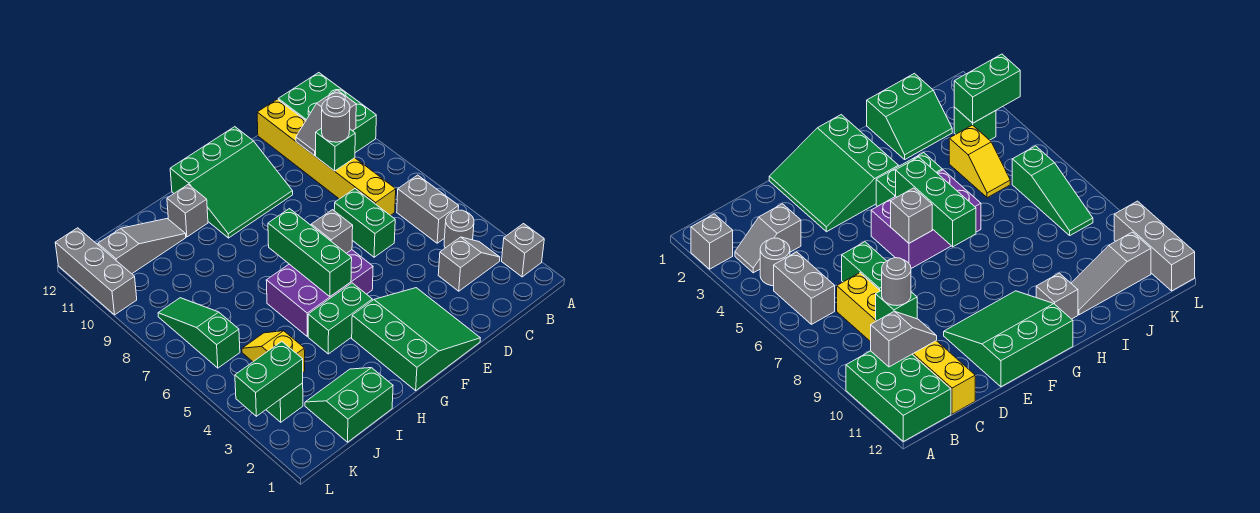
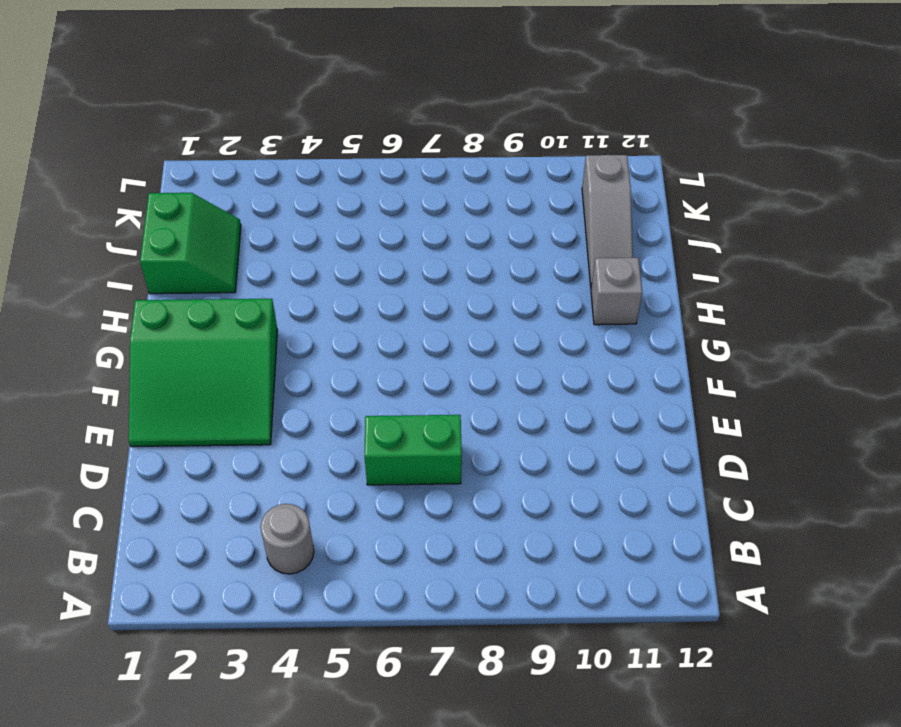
none -> grey 1x1 brick [502,224,544,277]
none -> green 2x3 brick [278,73,376,153]
none -> grey 1x2 slope [438,237,500,291]

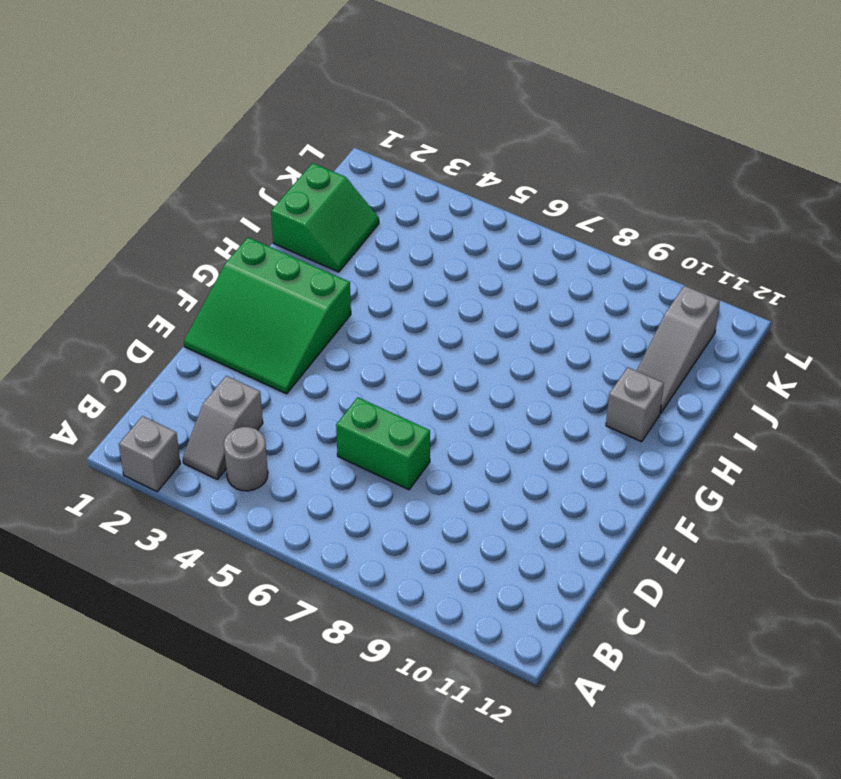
none -> green 2x3 brick [278,73,376,153]
none -> grey 1x2 brick [397,175,459,243]
none -> yellow 1x6 brick [257,99,396,216]

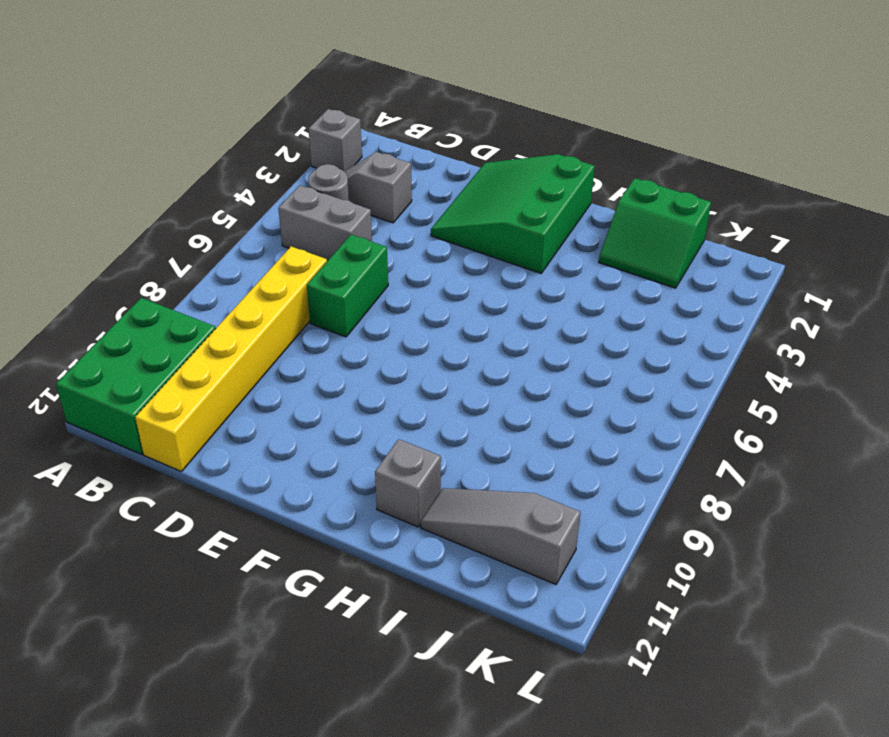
grey 1x2 brick [278,185,372,261] -> grey 1x2 brick turned to [397,175,459,243]
none -> green 3x3 slope [170,127,293,238]
none -> purple 2x3 brick [266,250,373,336]
none -> green 1x2 brick [308,283,372,354]

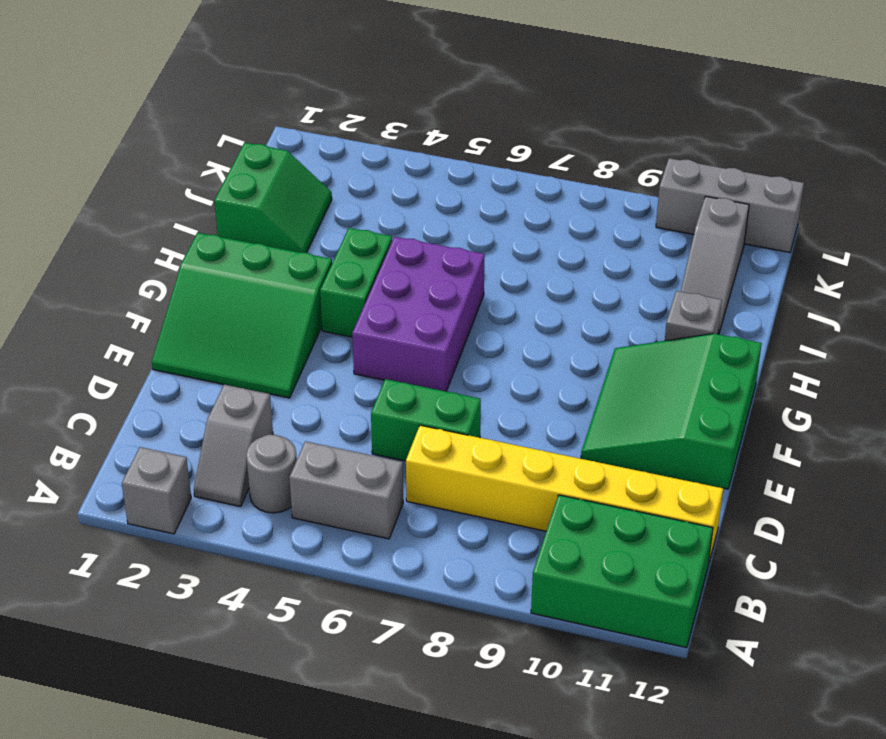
none -> yellow 1x2 slope [242,331,305,372]
none -> green 1x1 brick [266,383,303,422]
none -> green 1x3 slope [158,298,240,368]

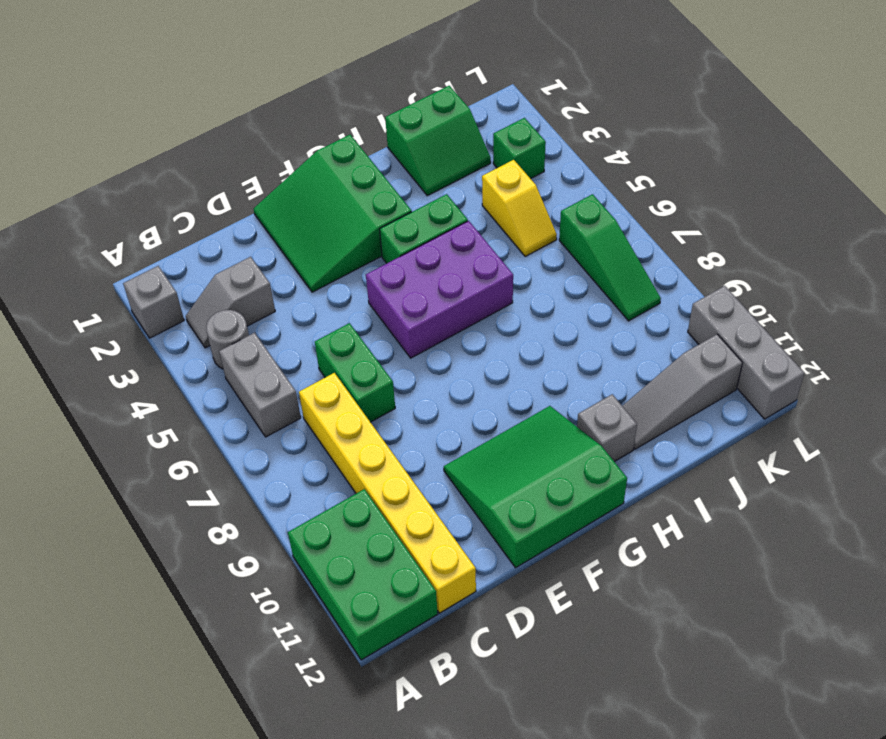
none -> grey 1x2 slope [296,90,356,156]
none -> green 1x1 brick [316,128,355,171]
none -> grey 1x1 brick [311,210,353,253]

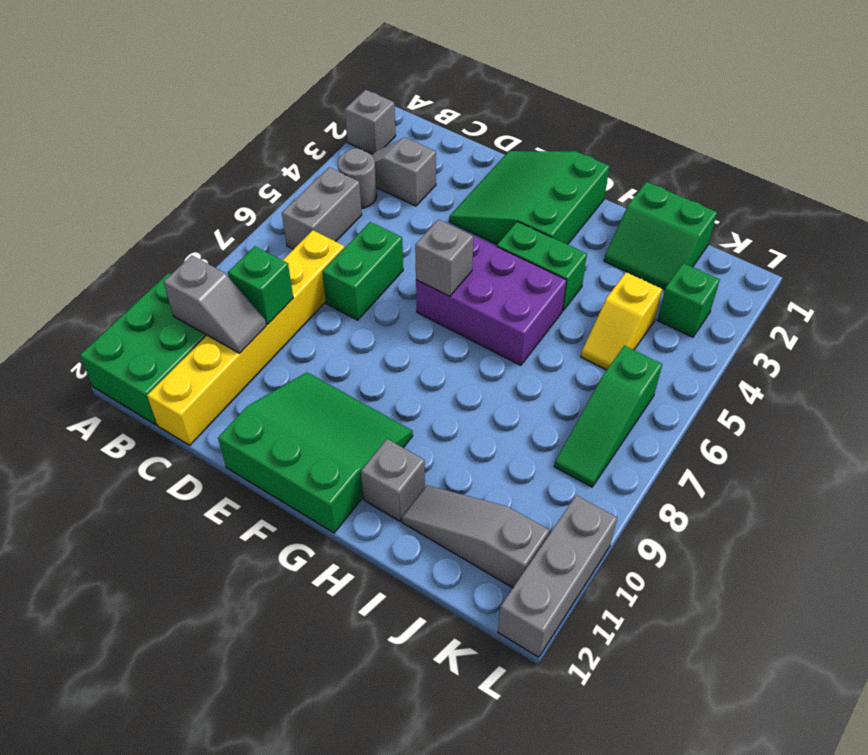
none -> green 1x3 brick [268,209,352,297]
none -> green 1x2 brick [235,342,303,416]
none -> grey 1x1 round brick [322,97,350,142]

